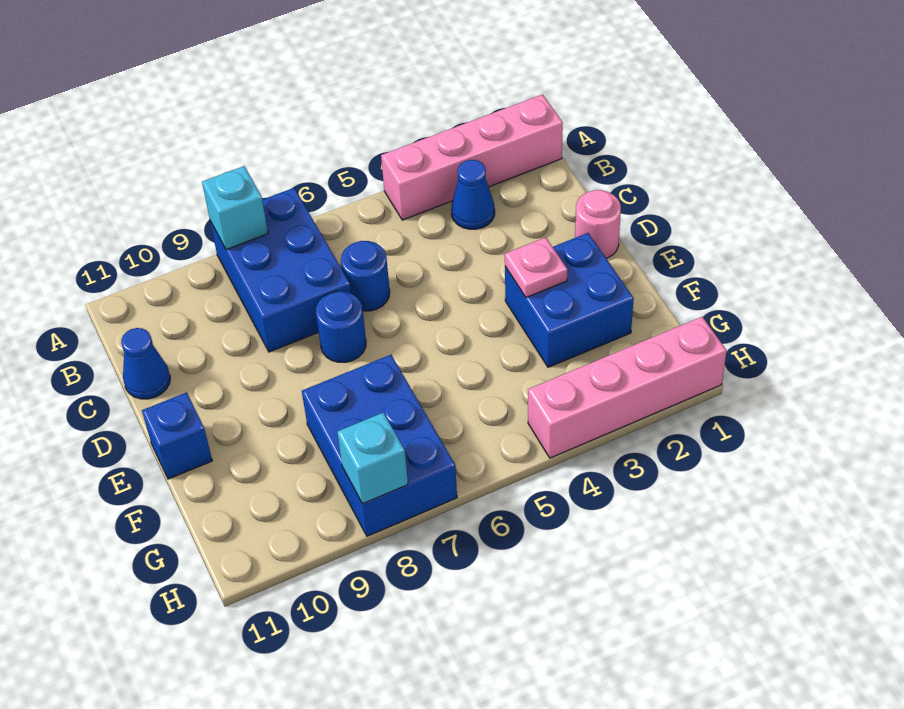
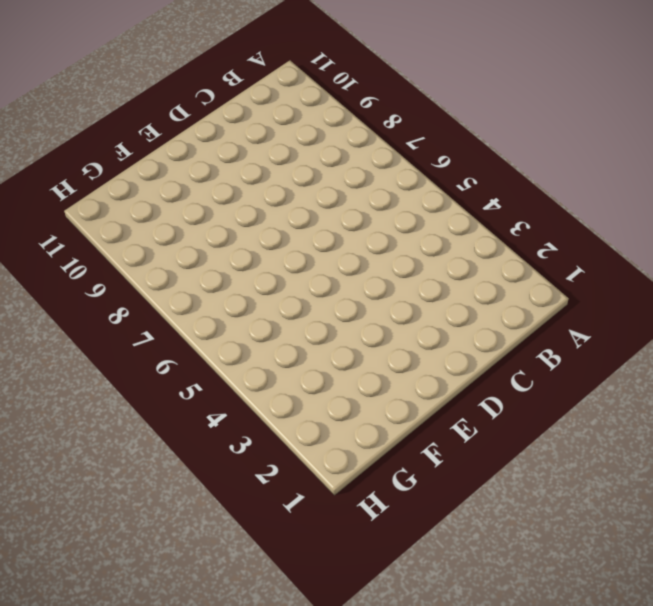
none -> pink 1x4 brick [381,94,563,220]
none -> blue 2x3 brick [210,188,351,352]
none -> blue 1x1 cone [451,160,495,229]

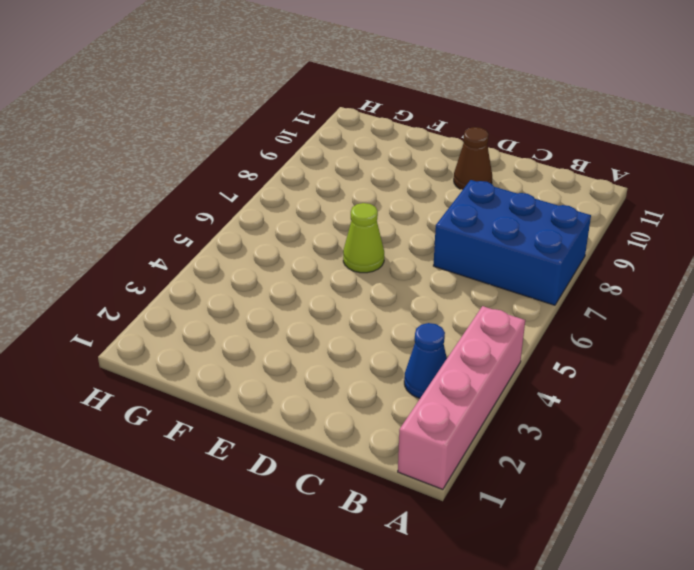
brown 1x1 cone [454,127,492,190] -> none
lime 1x1 cone [343,203,384,273] -> none
none -> blue 1x1 round brick [341,241,390,311]
none -> blue 1x1 cone [121,328,170,399]
none -> pink 1x1 round brick [575,190,621,258]

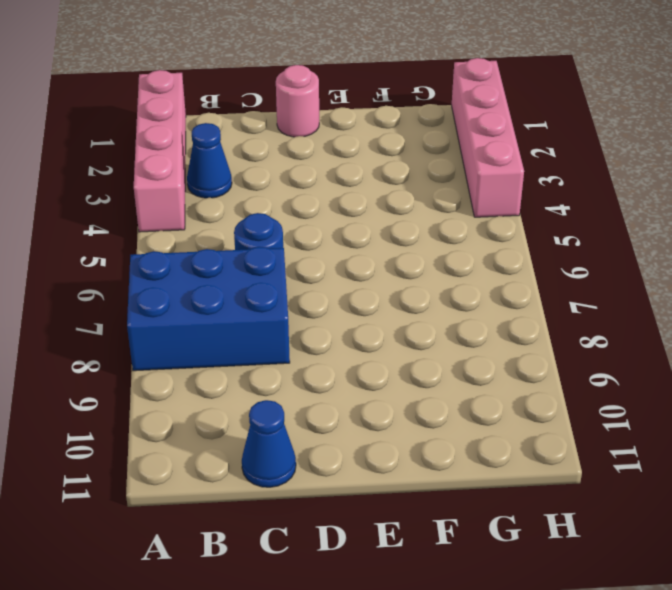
none -> blue 1x1 round brick [316,291,366,362]
none -> blue 2x2 brick [505,233,634,367]
none -> blue 1x1 brick [142,392,212,479]

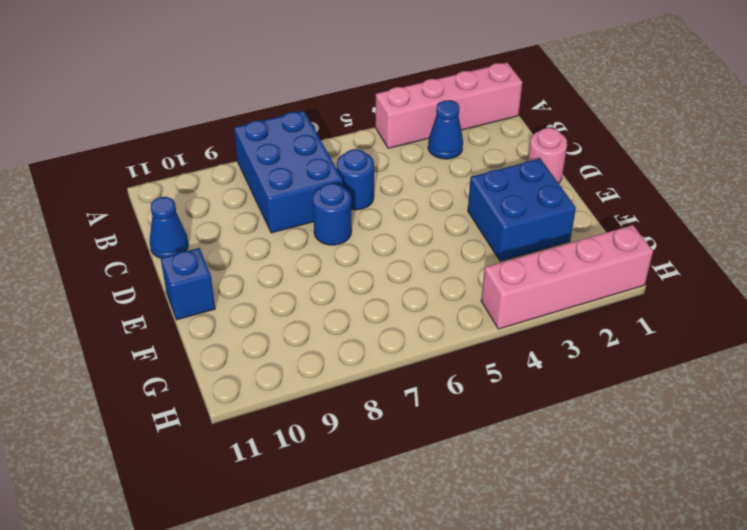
none -> blue 2x3 brick [302,355,457,536]
none -> cyan 1x1 brick [202,166,268,250]
none -> pink 1x1 plate [505,237,568,297]

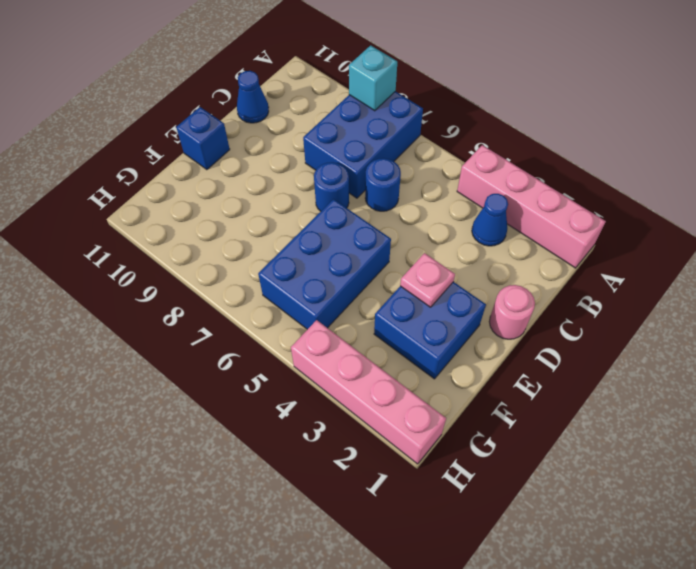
blue 2x3 brick [258,199,391,329] -> blue 2x3 brick moved to [302,355,457,536]
none -> cyan 1x1 brick [337,413,408,504]

